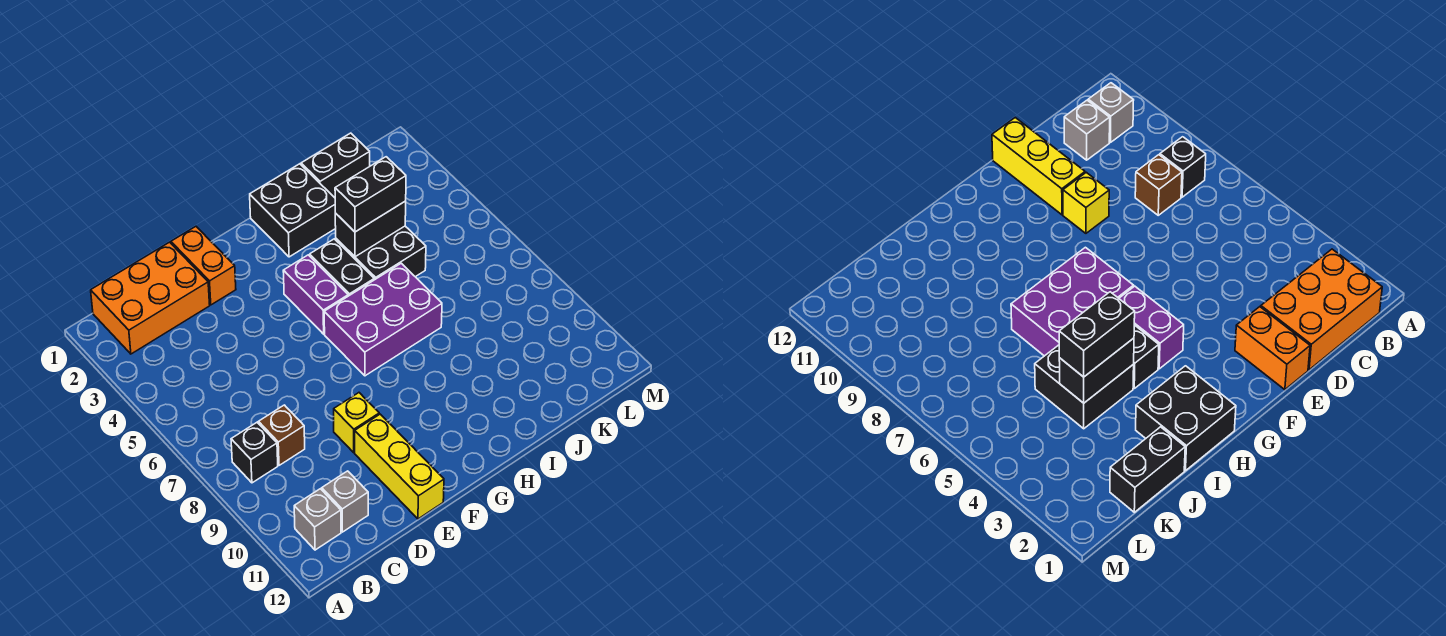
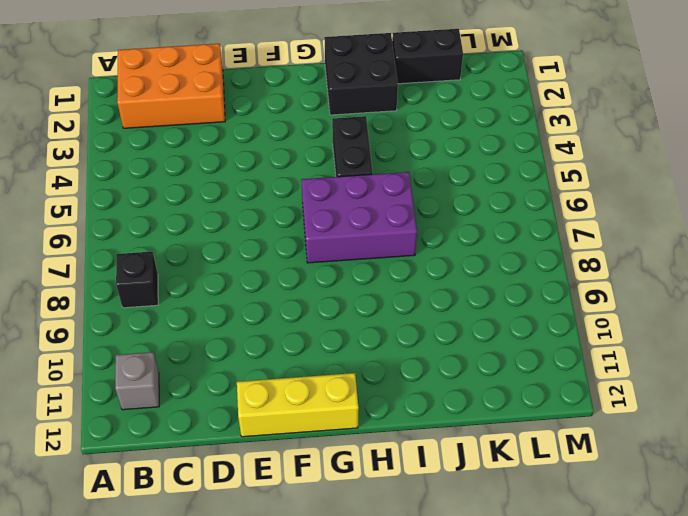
yellow 1x3 brick [237,373,359,437] -> yellow 1x3 brick turned to [355,414,444,519]
none -> brown 1x1 brick [259,405,305,465]
none -> grey 1x1 brick [322,471,368,532]
none -> orange 1x2 brick [171,227,236,305]

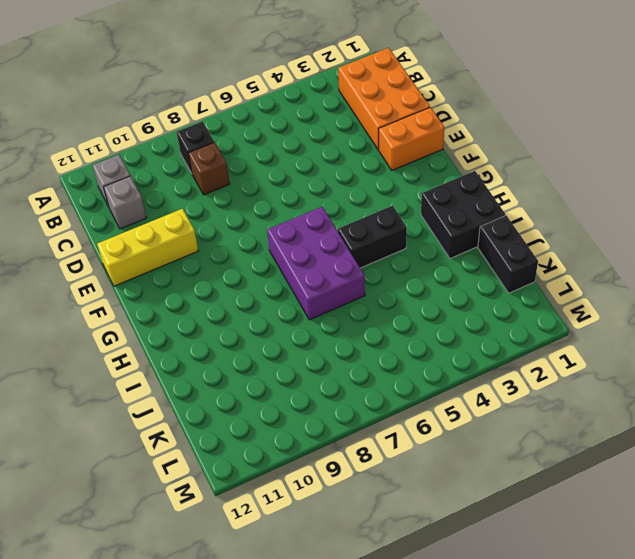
none -> yellow 1x1 brick [334,393,379,453]
none -> purple 1x2 brick [283,255,348,334]
none -> black 2x2 brick [336,226,426,280]

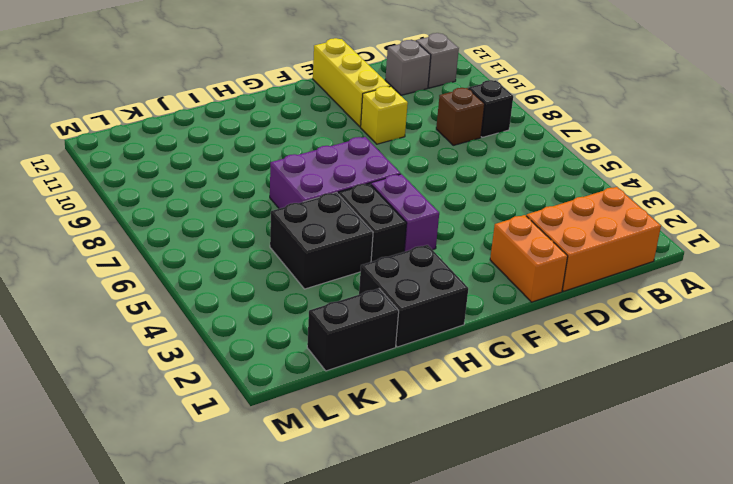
none -> black 1x2 brick [335,201,406,257]
none -> black 1x2 brick [335,157,406,232]

